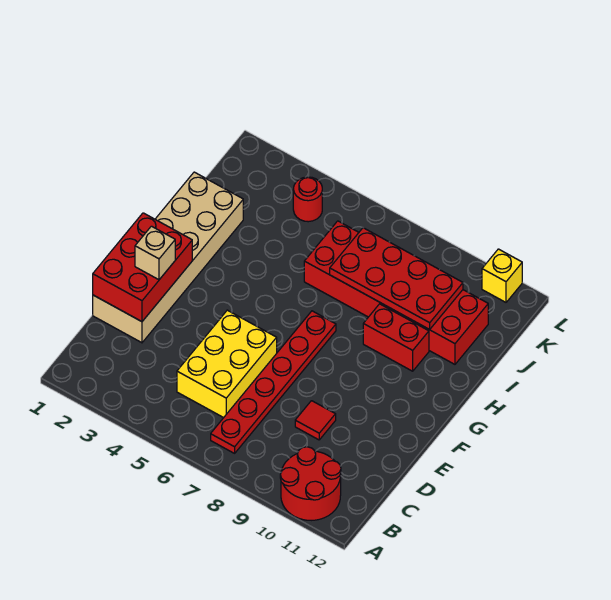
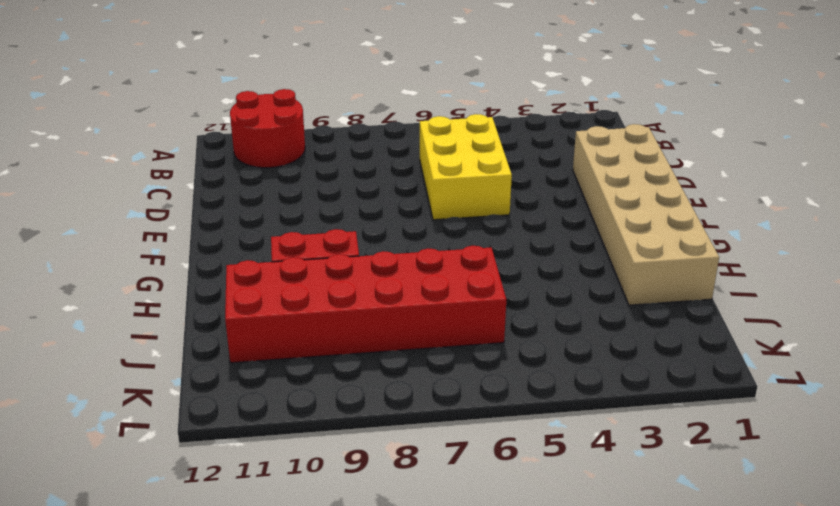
none -> red 1x6 plate [211,311,336,453]
none -> red 1x1 tile [295,401,336,440]
none -> red 1x1 round brick [293,177,322,222]

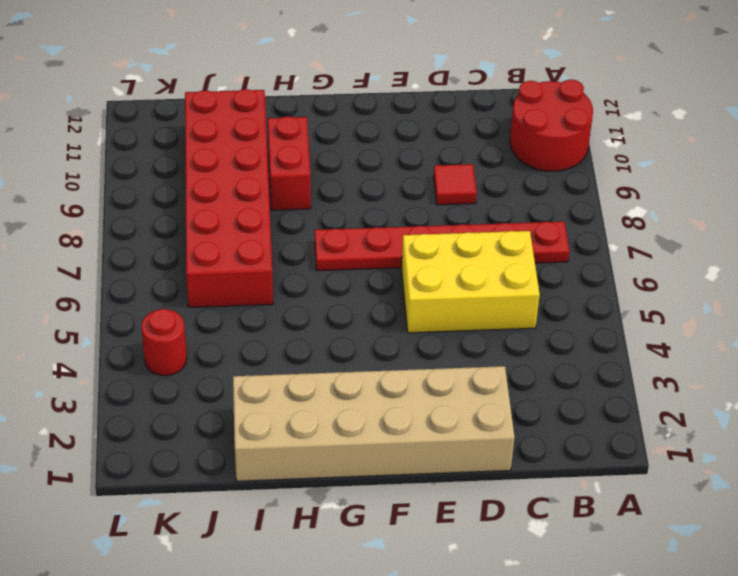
none -> yellow 1x1 brick [482,249,522,302]
none -> red 2x3 brick [93,213,192,322]
none -> red 2x4 plate [330,228,463,330]

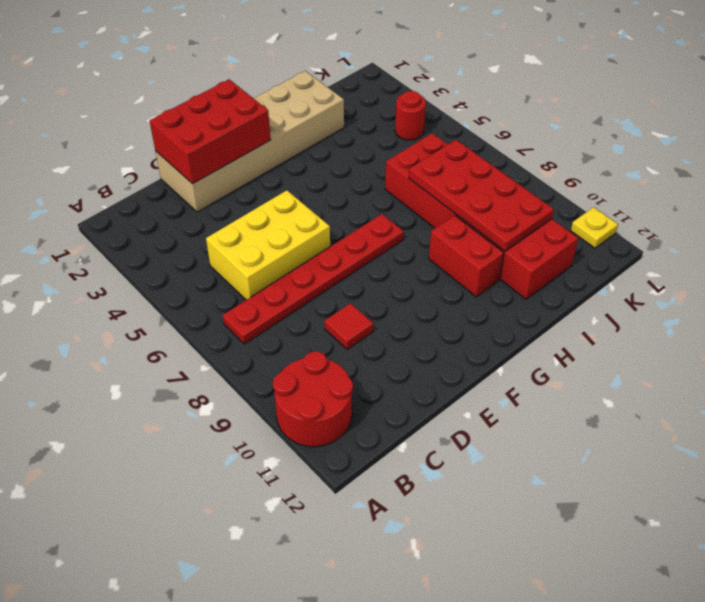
yellow 1x1 plate [571,207,618,248] -> yellow 1x1 brick [482,249,522,302]
none -> tan 1x1 brick [135,226,175,280]

